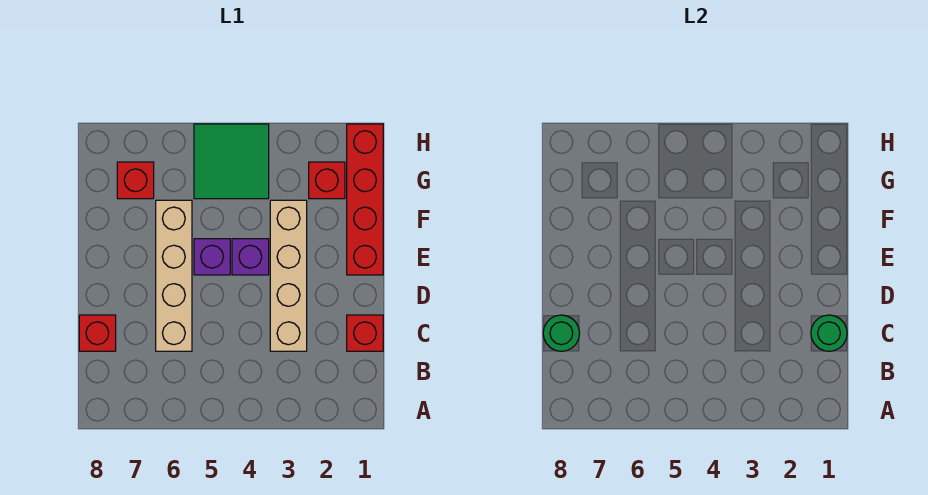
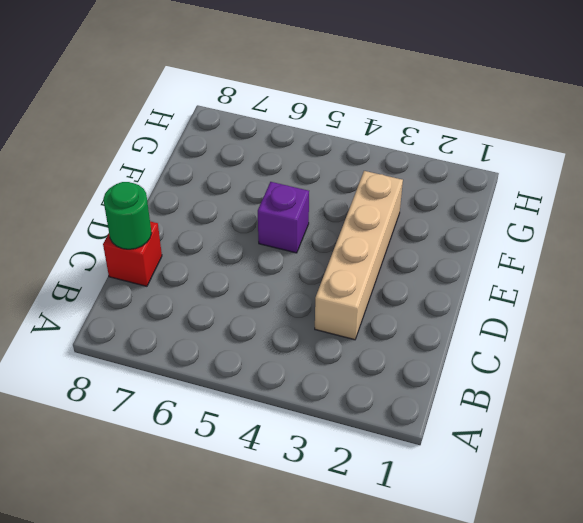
none -> red 1x1 brick [347,315,383,351]
none -> tan 1x4 brick [156,200,192,351]
none -> red 1x4 brick [347,124,383,275]

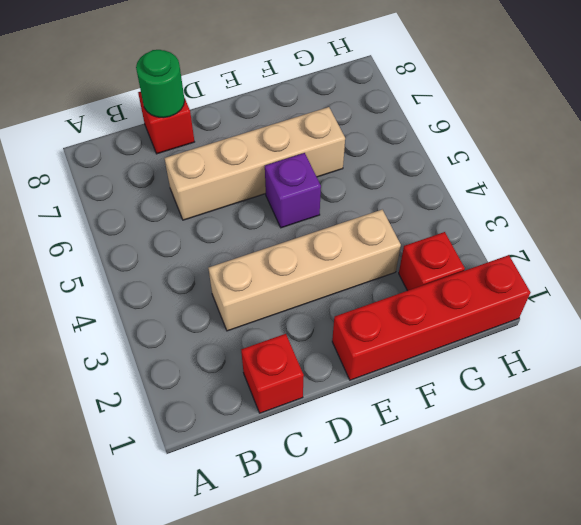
none -> purple 1x1 brick [232,239,269,275]
none -> green 2x2 tile [194,124,269,199]
none -> red 1x1 brick [117,162,154,199]

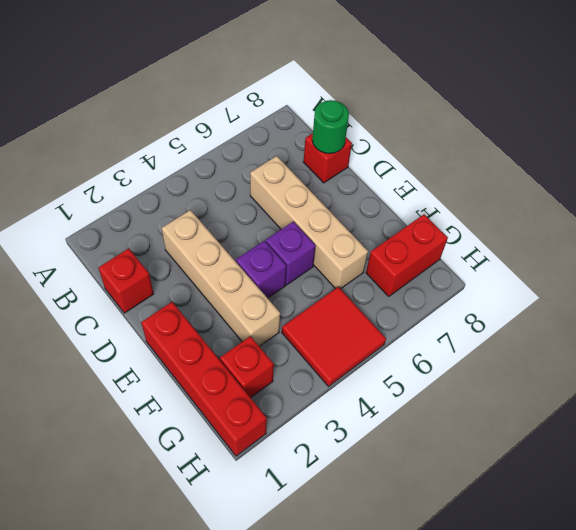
red 2x2 tile [282,287,386,386] -> green 2x2 tile [194,124,269,199]
red 1x2 brick [366,214,448,296] -> red 1x1 brick [117,162,154,199]
none -> green 1x1 round brick [811,315,847,351]

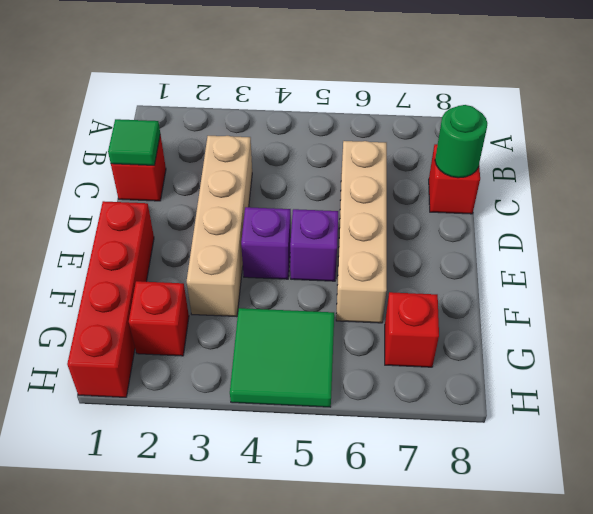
green 1x1 tile [108,119,160,165] -> green 1x1 round brick [811,315,847,351]

